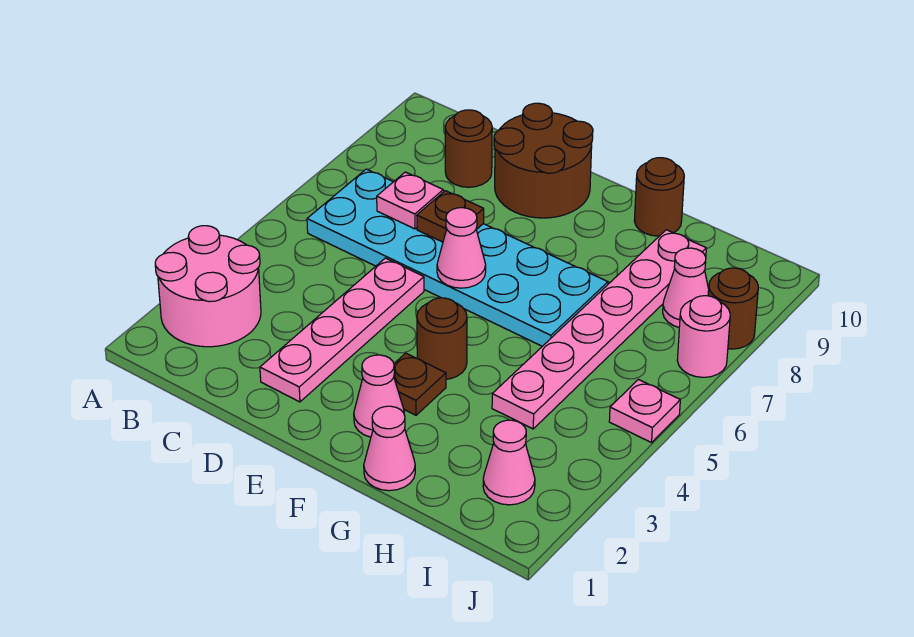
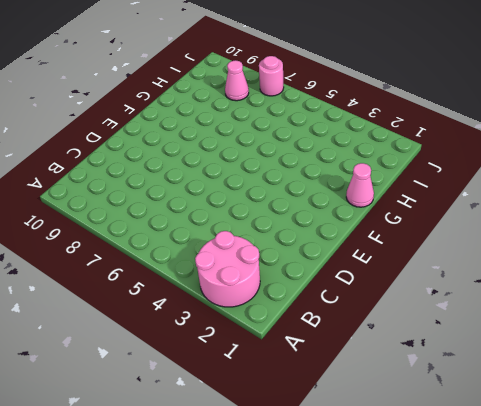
none -> cyan 2x6 plate [307,169,608,346]
none -> brown 1x1 round brick [445,110,492,187]
none -> pink 1x4 plate [260,258,424,402]

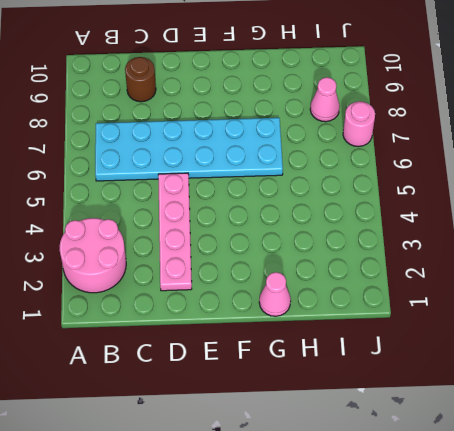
none -> brown 2x2 round brick [494,103,593,218]
none -> pink 1x1 cone [354,355,404,437]
none -> brown 1x1 plate [394,353,446,415]

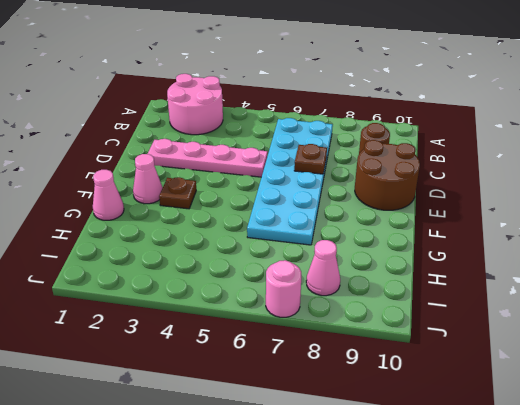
none -> brown 1x1 round brick [417,298,467,379]
none -> brown 1x1 round brick [634,158,684,236]
none -> pink 1x6 plate [492,230,706,429]

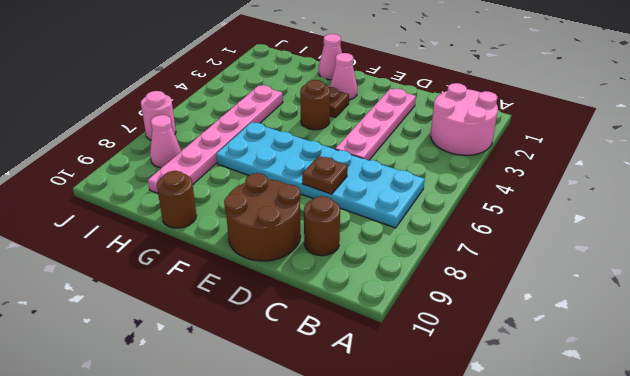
none -> pink 1x1 cone [483,420,535,505]
none -> pink 1x1 plate [609,379,680,443]
none -> brown 1x1 round brick [708,268,758,349]

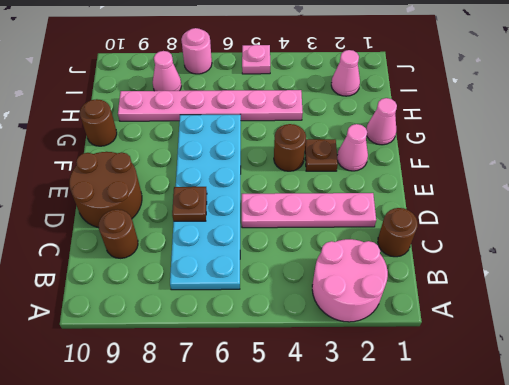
brown 1x1 round brick [378,208,418,257] -> brown 1x1 round brick moved to [708,268,758,349]
none -> pink 1x1 plate [377,172,443,229]
none -> pink 1x1 cone [437,208,486,288]

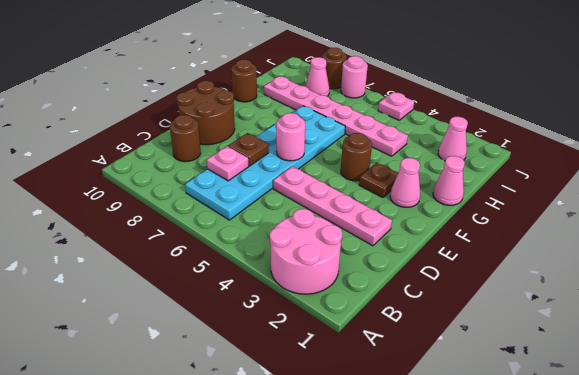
pink 1x1 round brick [276,113,305,161] -> pink 1x1 cone [437,208,486,288]

